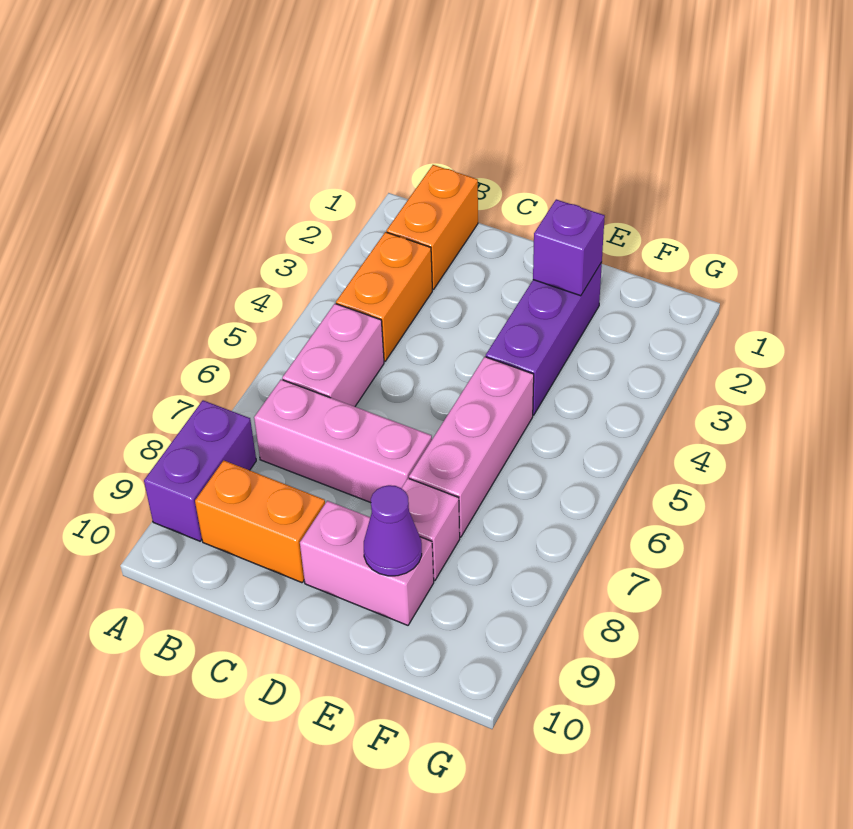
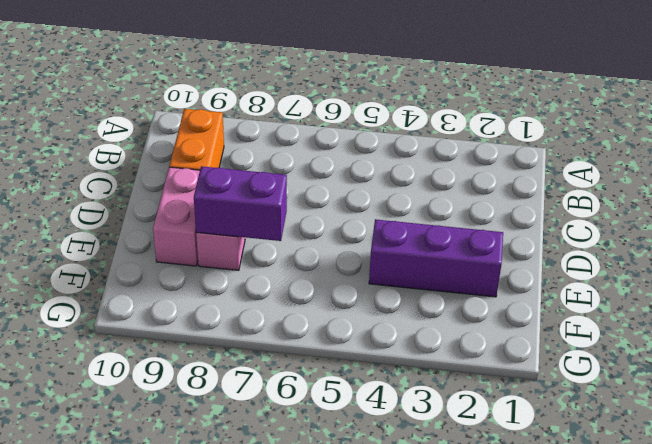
purple 1x2 brick [194,166,287,241] -> purple 1x2 brick moved to [144,400,256,541]
none -> orange 1x2 brick [387,165,478,290]
none -> orange 1x2 brick [336,232,432,361]
none -> pink 1x2 brick [282,304,384,407]

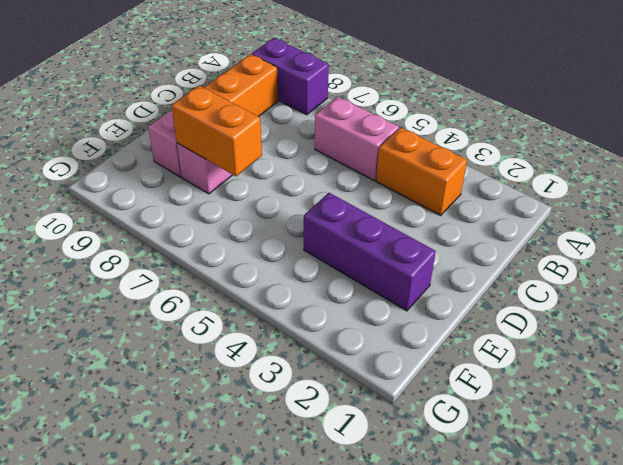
orange 1x2 brick [172,86,262,176] -> orange 1x2 brick moved to [387,165,478,290]
none -> pink 1x3 brick [254,380,432,503]
none -> pink 1x3 brick [409,357,534,537]
none -> purple 1x1 brick [533,199,605,296]

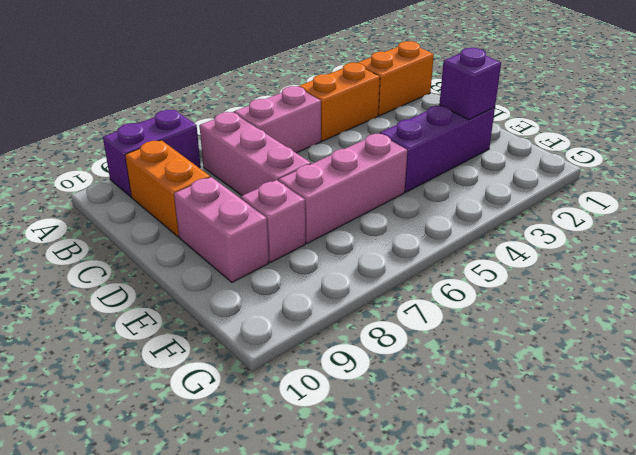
none -> purple 1x1 cone [364,485,422,576]

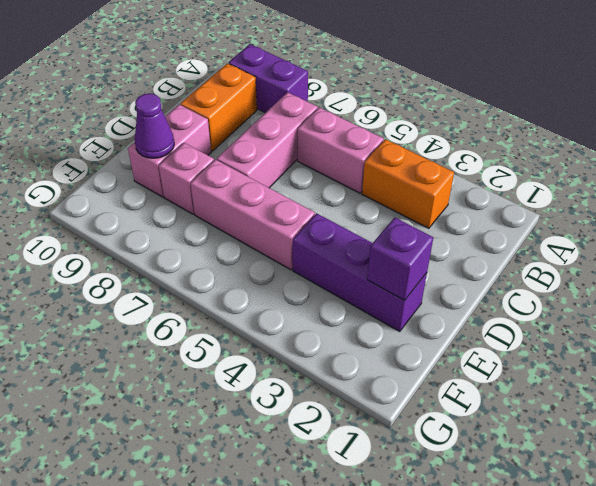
none -> orange 1x2 brick [387,165,478,290]

